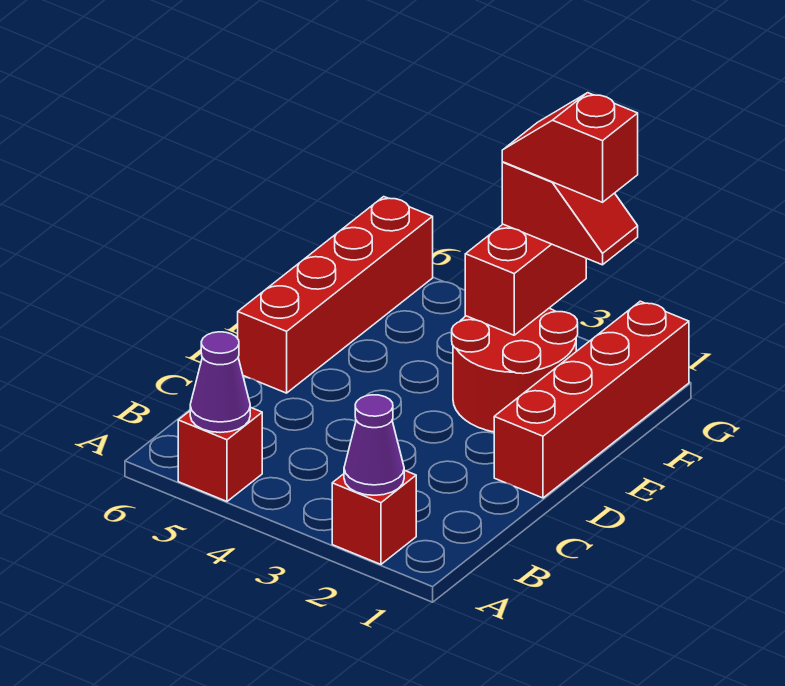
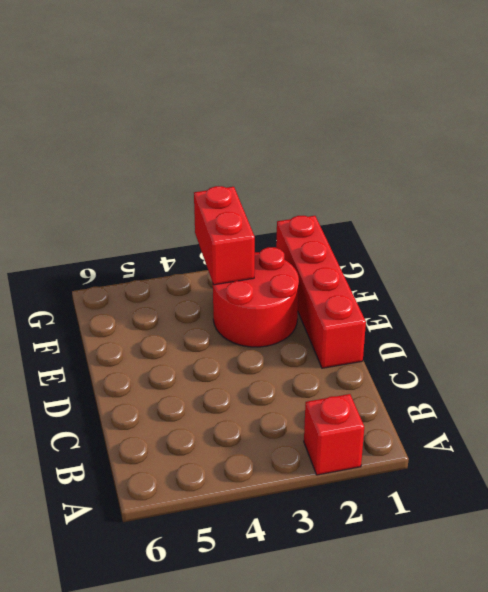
none -> red 1x1 brick [178,407,262,501]
none -> red 1x4 brick [238,197,433,393]

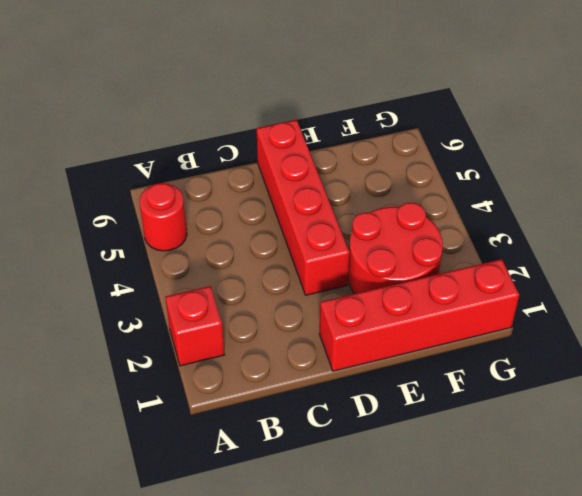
red 1x1 round brick [140,183,187,251] -> red 1x1 brick [178,407,262,501]
red 1x4 brick [257,120,350,295] -> red 1x4 brick turned to [238,197,433,393]
none -> purple 1x1 cone [344,395,404,495]
none -> purple 1x1 cone [190,332,250,433]

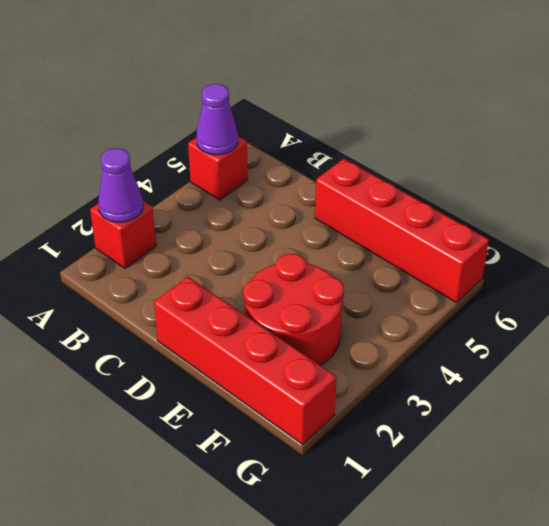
none -> red 1x2 brick [465,224,586,335]
none -> red 1x2 slope [502,162,638,265]

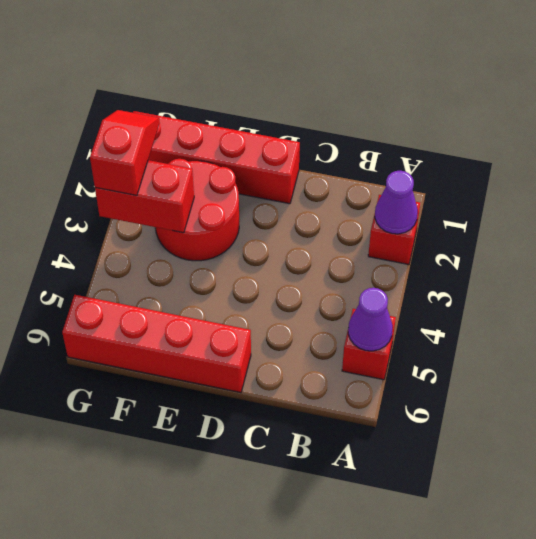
none -> red 1x2 slope [502,93,638,202]

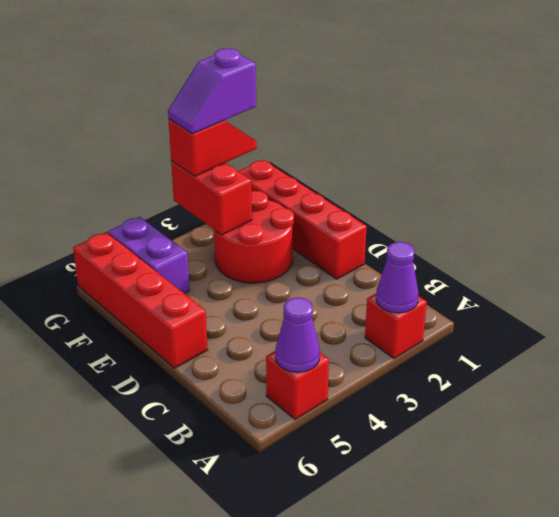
purple 1x2 brick [108,217,190,294] -> none
purple 1x2 slope [168,48,256,134] -> red 1x2 slope [502,93,638,202]

